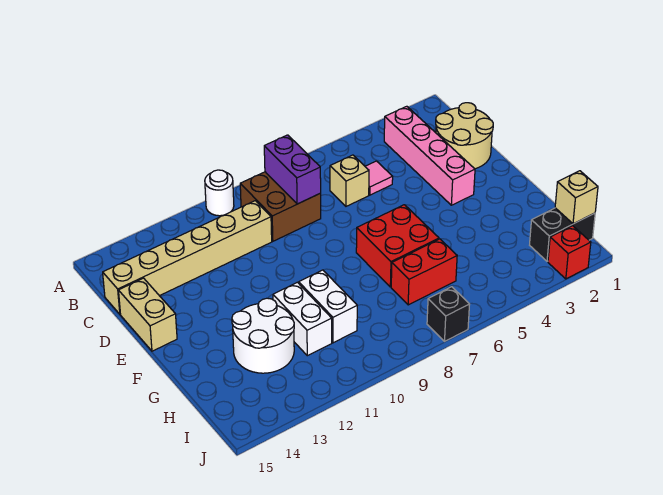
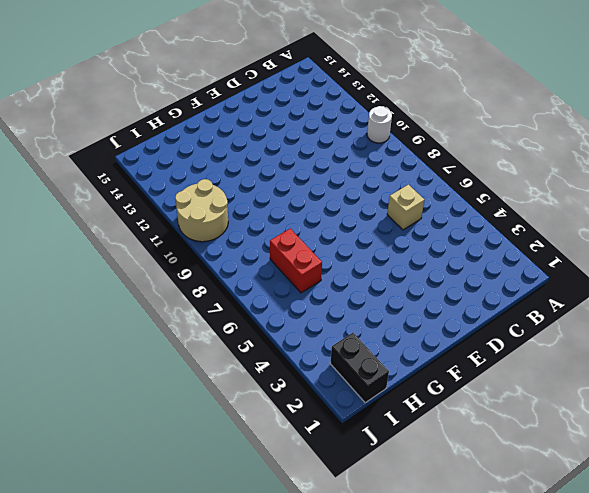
tan 2x2 round brick [175,179,228,242] -> tan 2x2 round brick moved to [436,103,493,169]
none -> pink 1x4 brick [384,106,475,205]
none -> brown 2x2 brick [240,172,321,241]
none -> pink 1x1 tile [365,161,393,195]

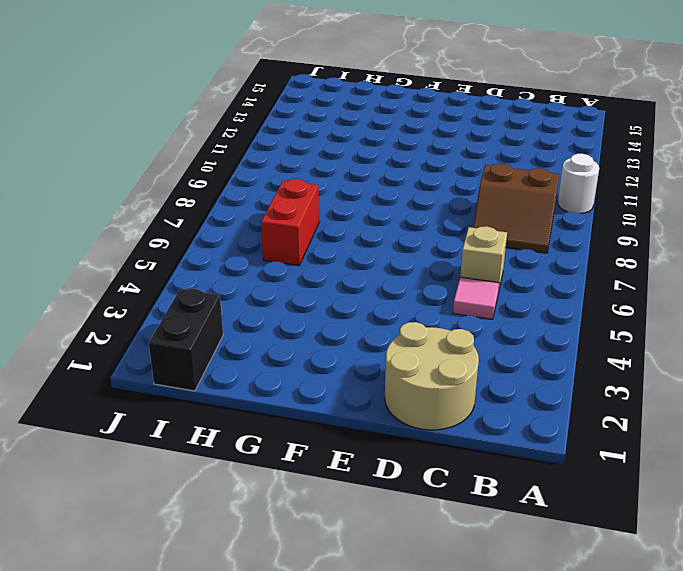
brown 2x2 slope [473,164,559,253] -> brown 2x2 brick [240,172,321,241]
none -> pink 1x4 brick [384,106,475,205]
none -> tan 1x6 brick [103,201,272,314]
none -> tan 1x2 brick [118,278,177,351]

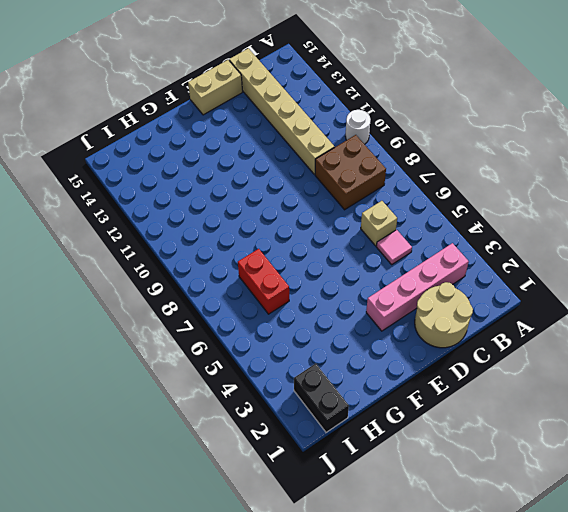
none -> red 2x2 brick [356,205,439,287]
none -> white 1x2 brick [299,270,357,343]
none -> white 1x2 brick [273,282,332,356]

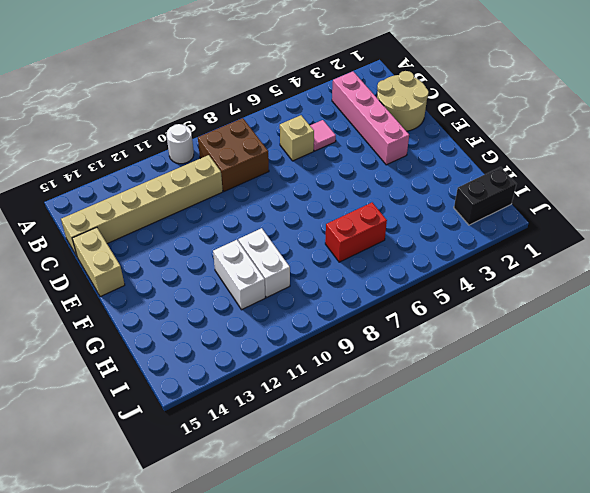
none -> red 2x2 brick [356,205,439,287]
none -> white 2x2 round brick [232,298,294,373]
none -> red 1x1 brick [548,226,591,279]

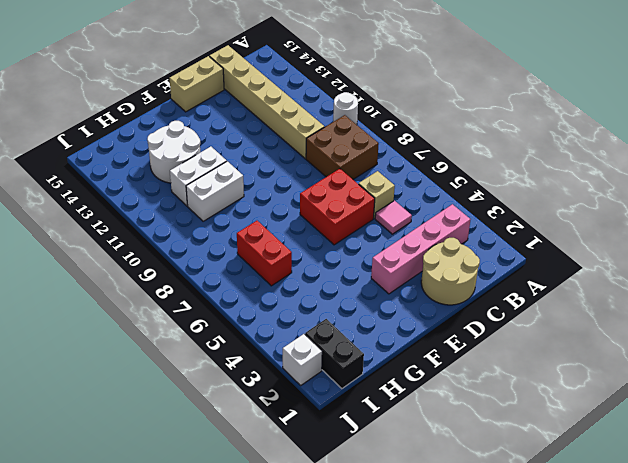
red 2x2 brick [300,169,375,245] -> red 2x2 brick moved to [356,205,439,287]
white 1x1 brick [283,334,322,385] -> red 1x1 brick [548,226,591,279]
none -> black 1x1 brick [427,287,470,341]
none -> purple 1x2 brick [264,135,321,204]
none -> tan 1x1 brick [555,171,598,224]

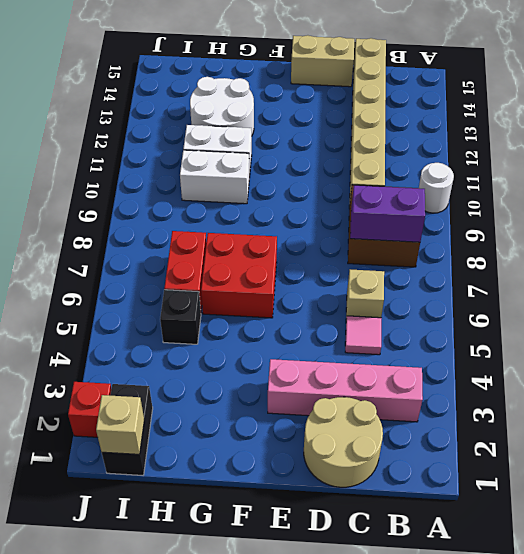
black 1x1 brick [160,290,201,344] -> black 1x1 brick moved to [427,287,470,341]

